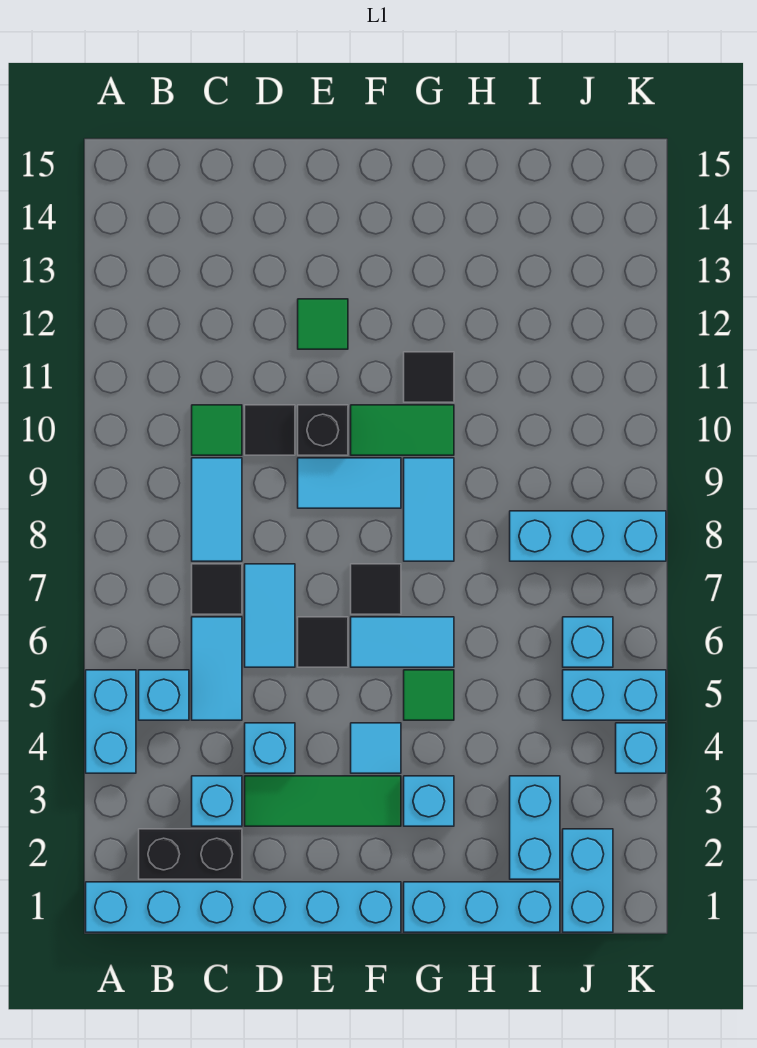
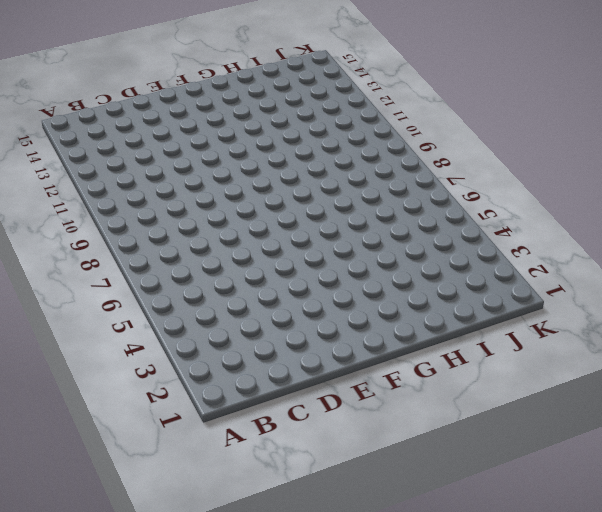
none -> cyan 1x6 brick [86,882,401,932]
none -> cyan 1x2 brick [86,670,136,773]
none -> black 1x2 brick [139,829,242,879]
none -> cyan 1x1 brick [139,670,189,720]

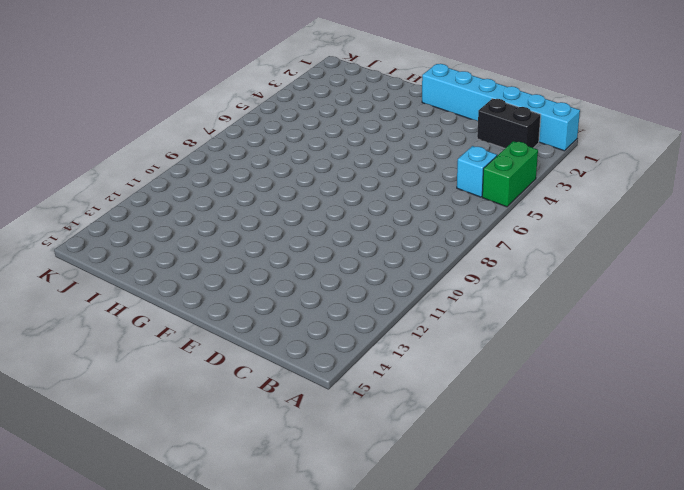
green 1x2 brick [482,141,538,207] -> cyan 1x2 brick [86,670,136,773]
none -> cyan 1x1 brick [192,776,242,826]
none -> cyan 1x2 tile [192,617,242,720]
none -> black 1x1 tile [192,564,242,614]
none -> cyan 1x2 tile [192,458,242,561]

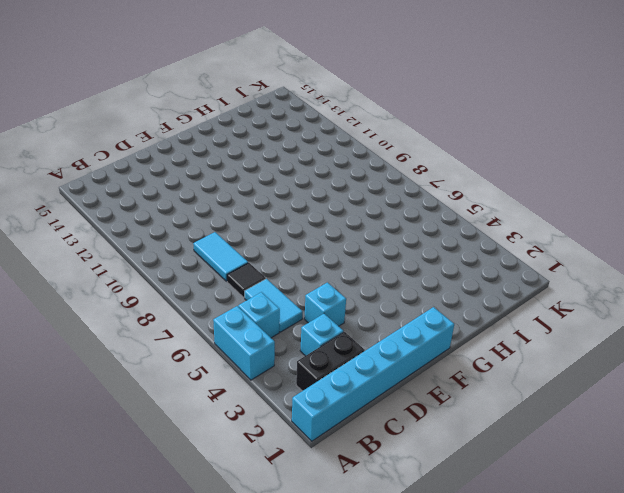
none -> green 1x1 tile [192,405,242,455]
none -> green 1x3 tile [245,776,401,826]
none -> cyan 1x2 tile [245,564,295,667]
none -> black 1x1 tile [245,405,295,455]

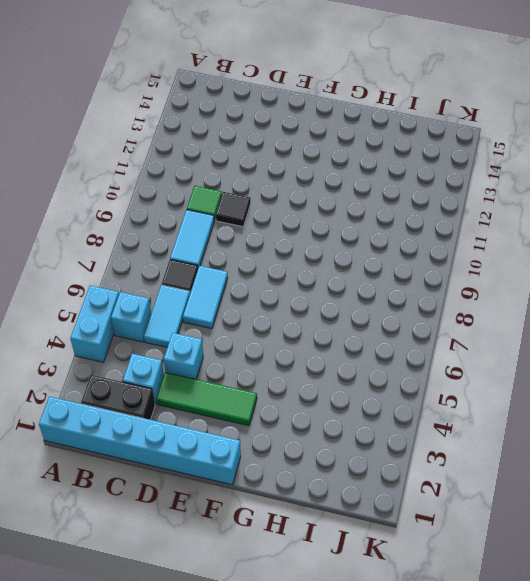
none -> black 1x1 tile [298,617,348,667]
none -> cyan 1x2 tile [298,458,401,508]
none -> black 1x1 brick [298,405,348,455]
none -> green 1x1 tile [298,299,348,349]

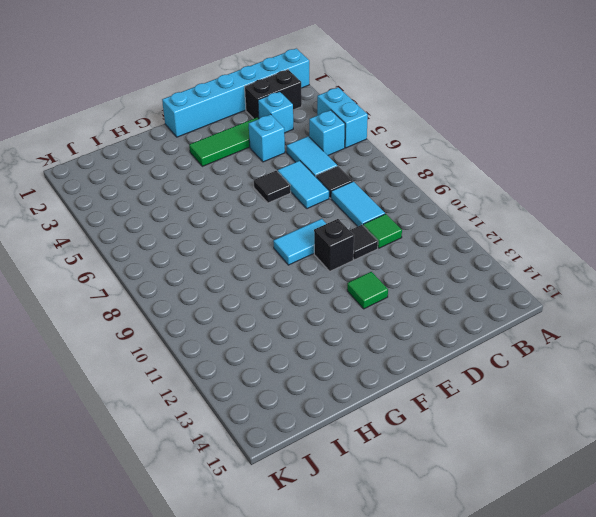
none -> cyan 1x1 tile [351,723,401,773]
none -> cyan 1x2 tile [351,617,454,667]
none -> black 1x1 tile [351,564,401,614]
none -> green 1x2 tile [351,405,454,455]

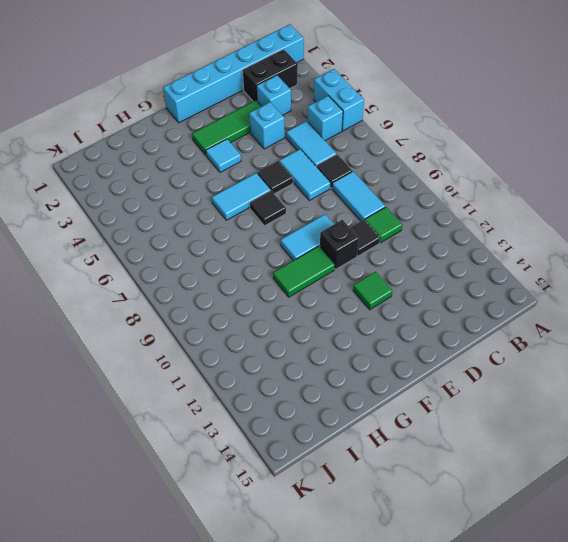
none -> cyan 1x3 brick [404,882,560,932]
none -> cyan 1x1 brick [404,776,454,826]
none -> green 1x1 tile [404,670,454,720]
none -> cyan 1x2 tile [404,458,454,561]

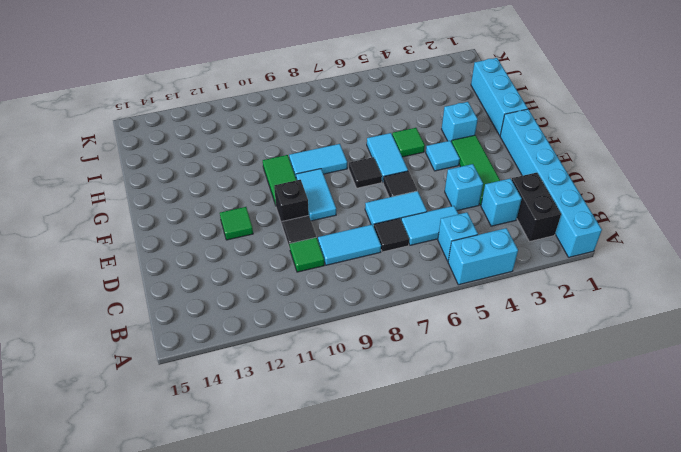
none -> black 1x1 tile [404,352,454,402]
none -> cyan 1x2 brick [510,776,560,879]
none -> cyan 1x3 brick [510,511,666,561]
none -> cyan 1x2 brick [563,829,613,932]

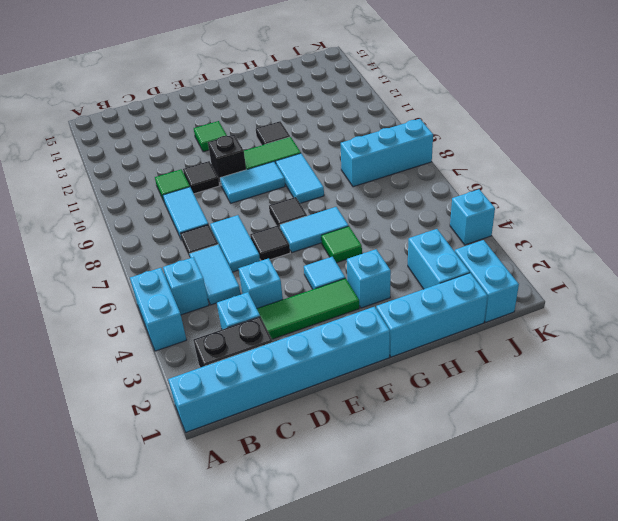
none -> cyan 1x2 brick [563,670,666,720]
none -> cyan 1x1 brick [563,617,613,667]

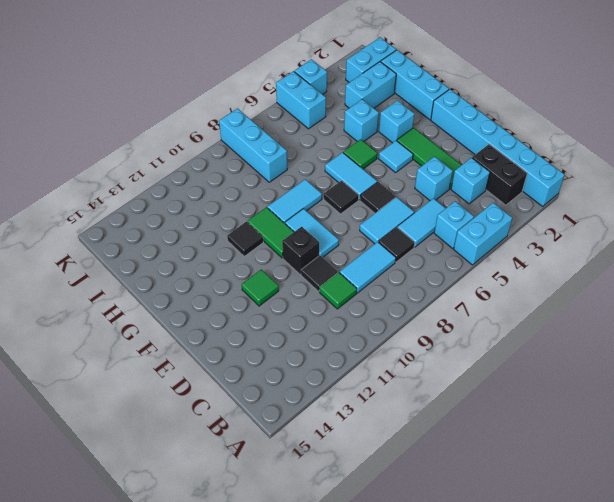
cyan 1x1 brick [344,99,379,141] -> cyan 1x1 brick moved to [563,617,613,667]

